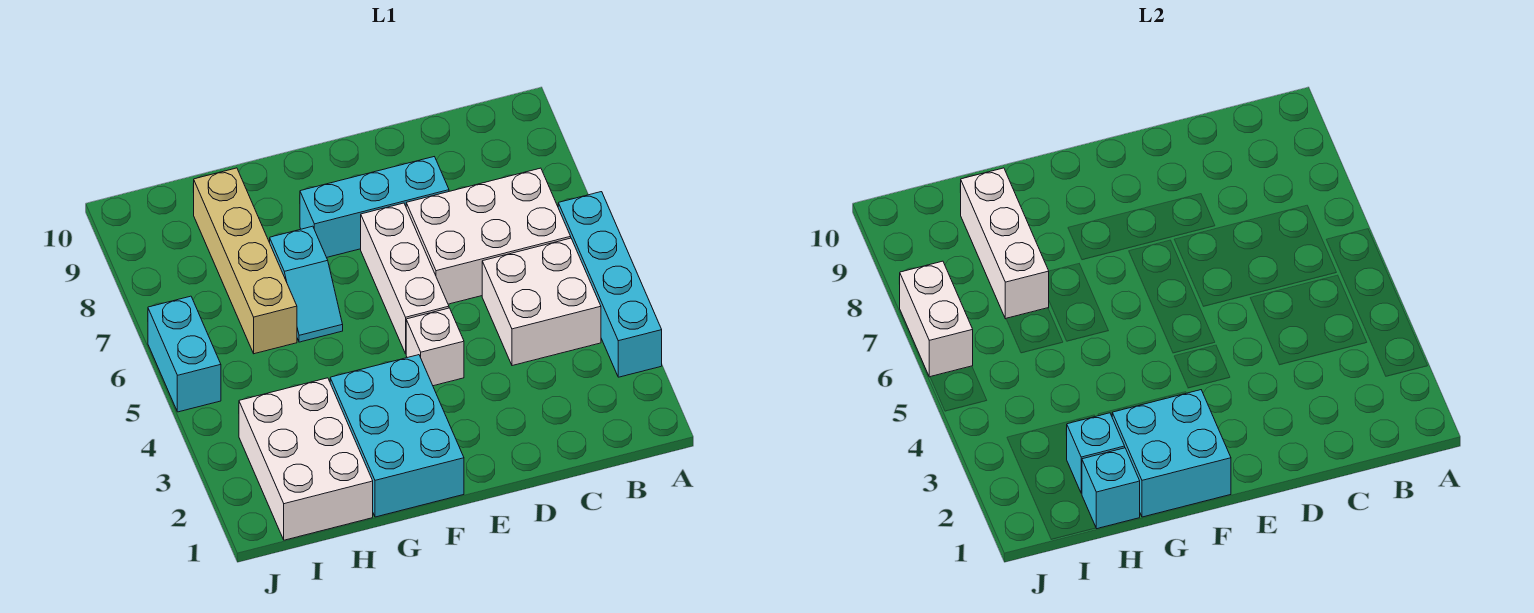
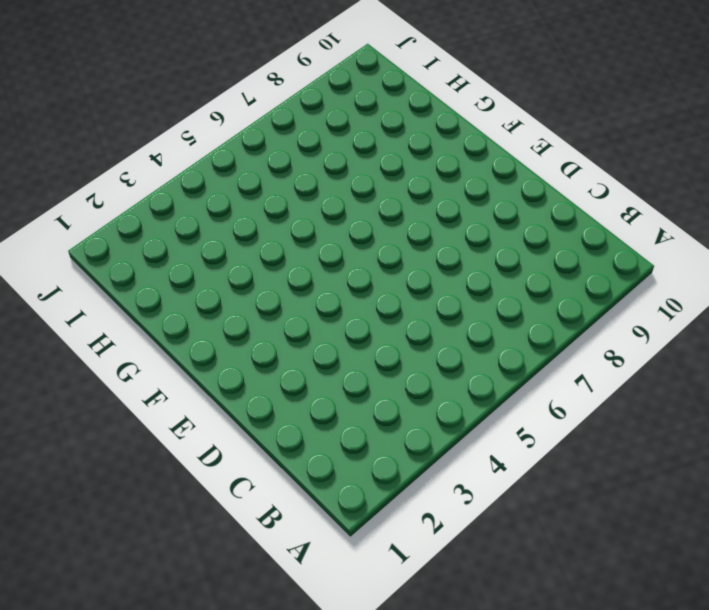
none -> cyan 1x4 brick [558,192,662,377]
none -> white 2x2 brick [482,238,601,366]
none -> white 2x3 brick [406,168,571,304]

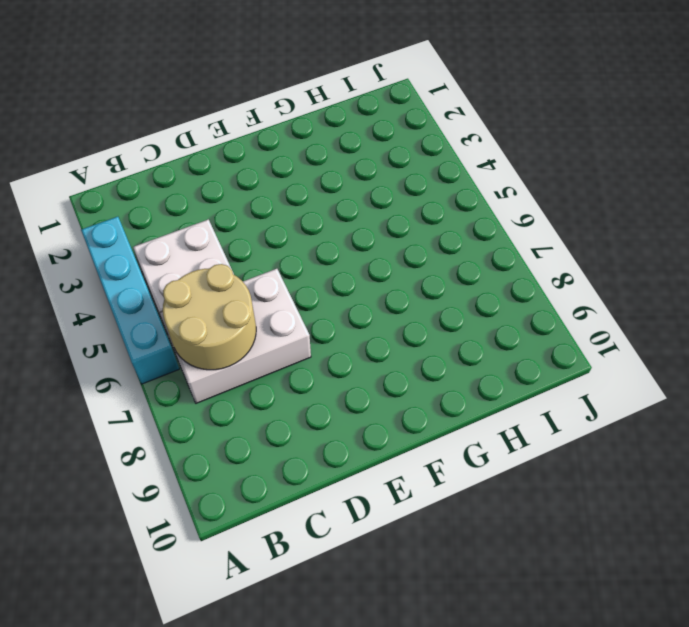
tan 2x2 round brick [163,264,256,370] -> none
none -> cyan 1x3 brick [300,157,449,258]
none -> white 1x1 brick [406,308,464,386]
none -> white 1x3 brick [361,203,449,354]

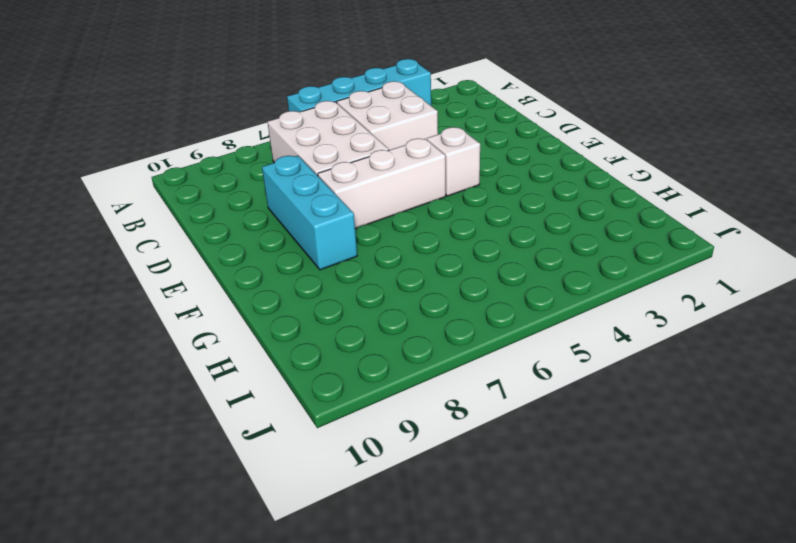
none -> cyan 2x3 brick [330,355,464,517]
none -> cyan 1x2 slope [270,226,343,342]
none -> white 2x3 brick [239,378,373,540]

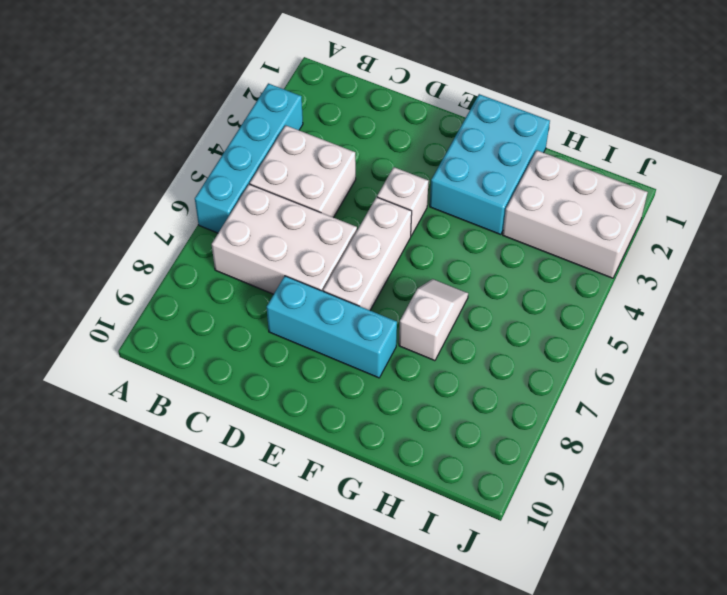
white 1x2 slope [399,279,468,361] -> cyan 1x2 slope [270,226,343,342]
white 2x3 brick [503,150,648,278] -> white 2x3 brick turned to [239,378,373,540]
none -> tan 1x4 brick [193,168,297,354]
none -> cyan 1x2 brick [148,296,221,412]
none -> cyan 2x2 brick [1112,390,1231,517]

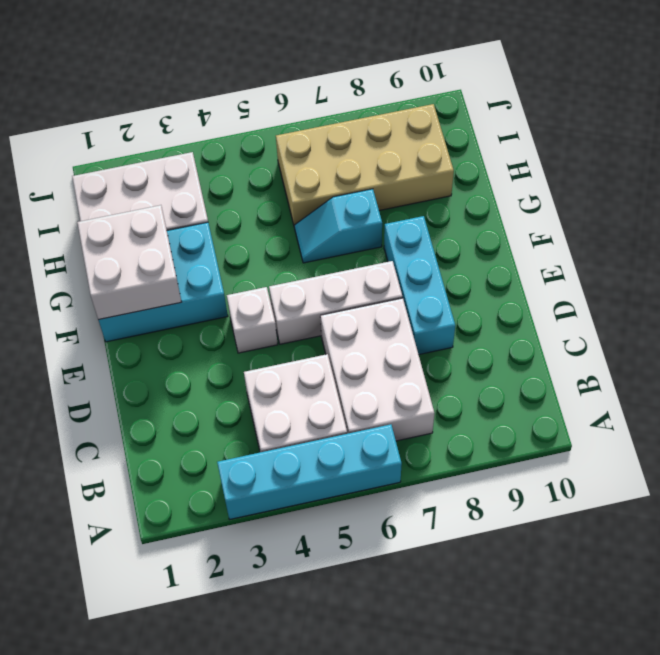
white 2x2 brick [77,205,182,320] -> cyan 2x2 brick [1112,390,1231,517]
tan 2x4 brick [276,104,454,228] -> tan 1x4 brick [193,168,297,354]
none -> cyan 1x2 brick [148,296,221,412]
none -> cyan 1x1 brick [1082,448,1140,529]
none -> cyan 1x1 brick [1066,413,1125,493]

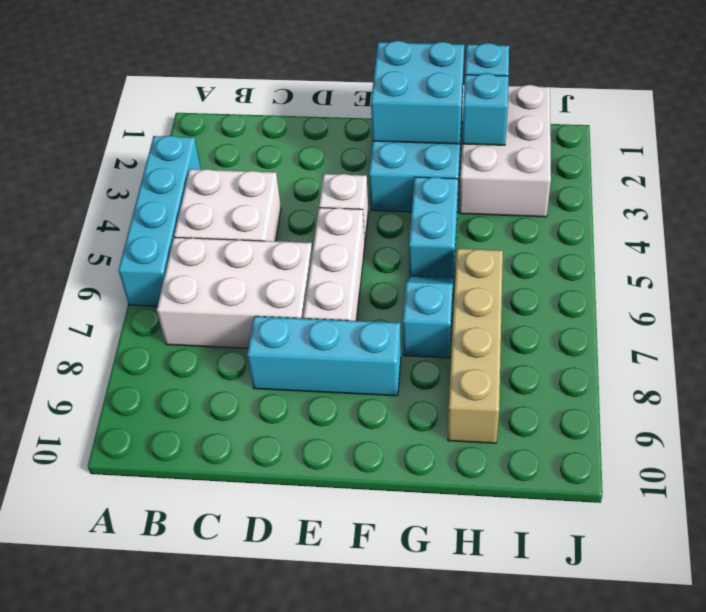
cyan 1x2 brick [409,177,458,278] -> cyan 1x2 brick moved to [148,296,221,412]
none -> white 1x3 brick [960,168,1049,319]
none -> white 1x2 brick [899,261,973,377]

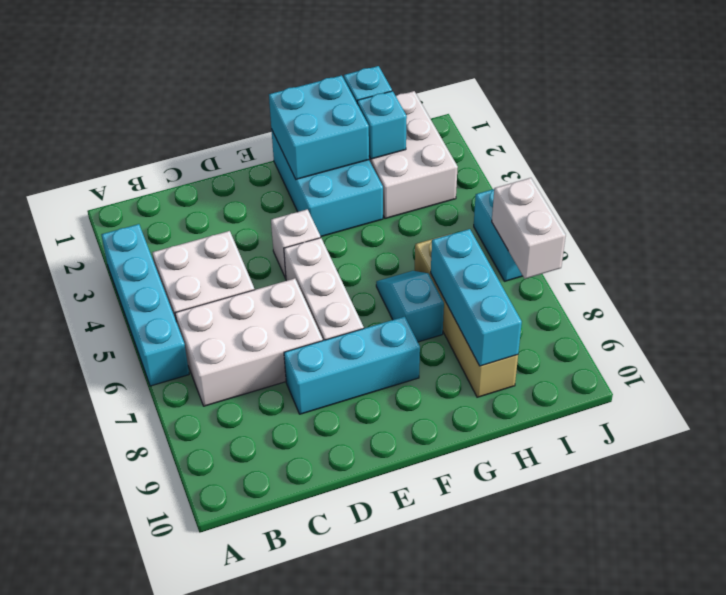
cyan 1x3 brick [431,229,522,366] -> white 1x3 brick [960,168,1049,319]

